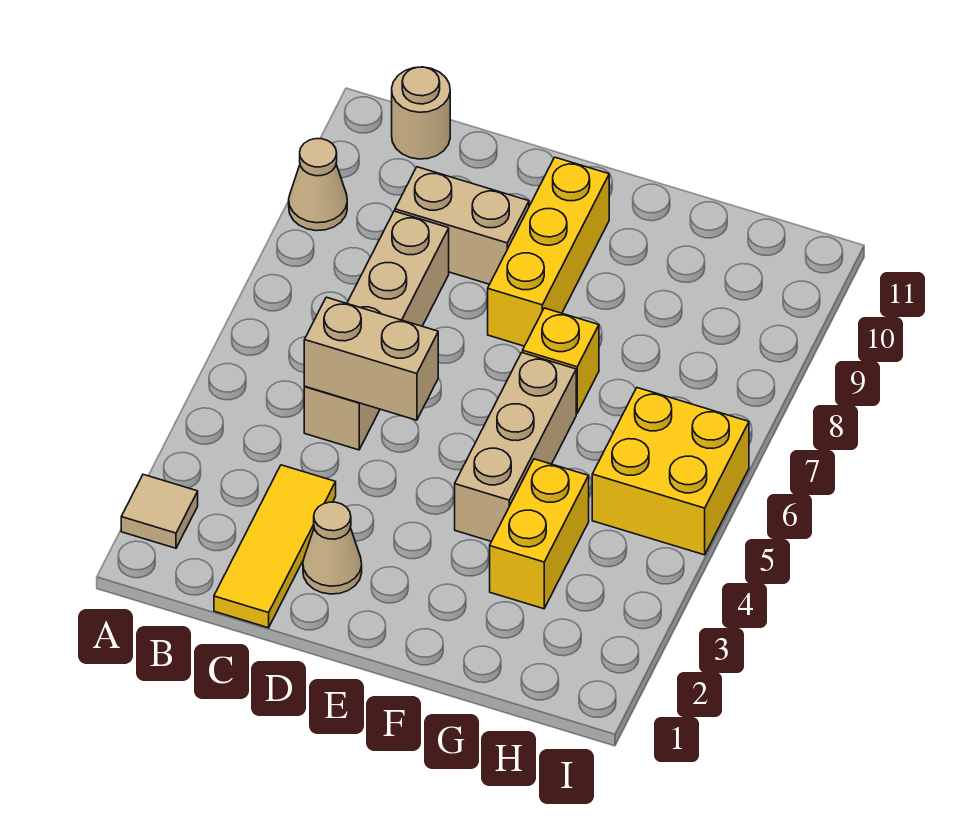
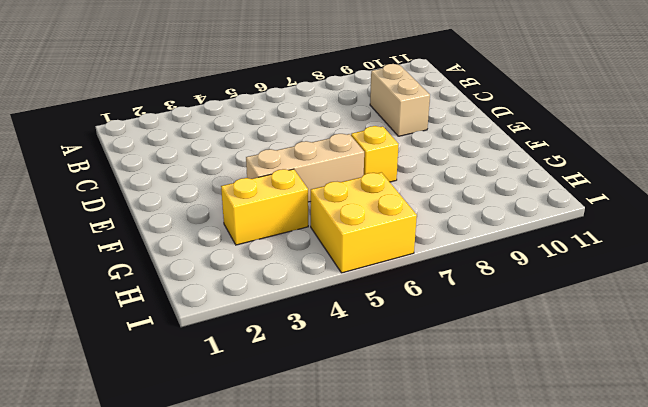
none -> tan 1x1 tile [121,474,198,548]
none -> tan 1x1 cone [289,139,347,231]
none -> tan 1x1 round brick [392,67,450,159]

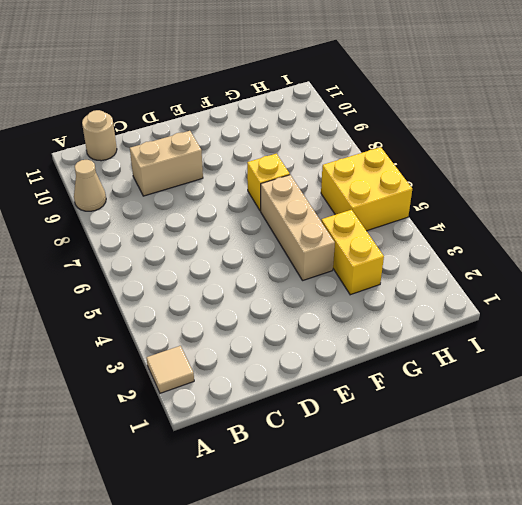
none -> yellow 1x3 tile [214,465,336,628]
none -> tan 1x4 brick [304,211,449,450]
none -> tan 1x1 cone [303,502,362,594]

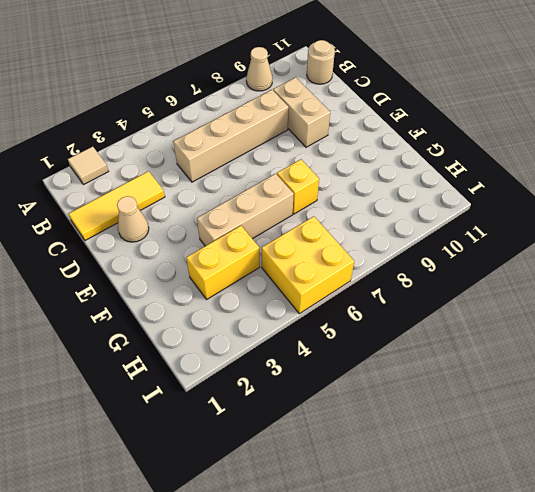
none -> yellow 1x3 brick [488,157,609,346]
none -> tan 1x2 brick [304,297,438,420]

